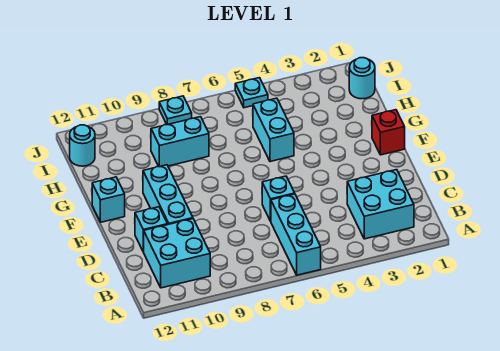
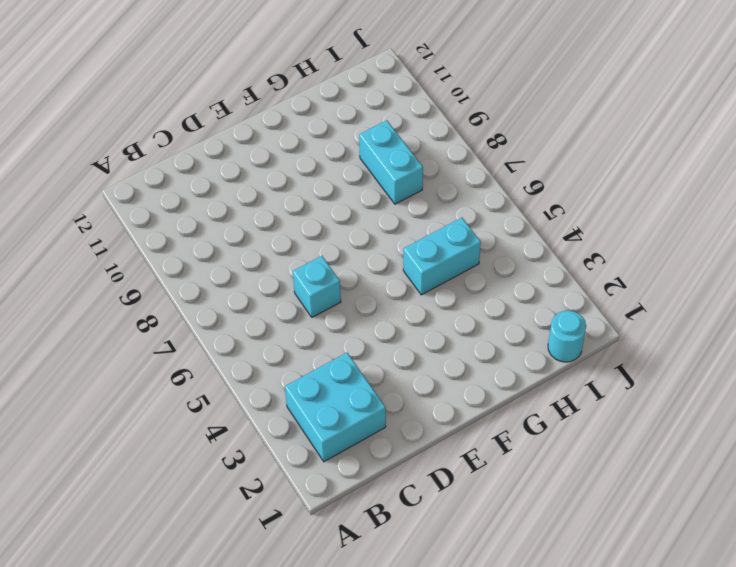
none -> cyan 1x3 brick [271,194,321,275]
none -> cyan 2x2 brick [144,219,210,288]
none -> cyan 1x3 brick [143,165,193,224]

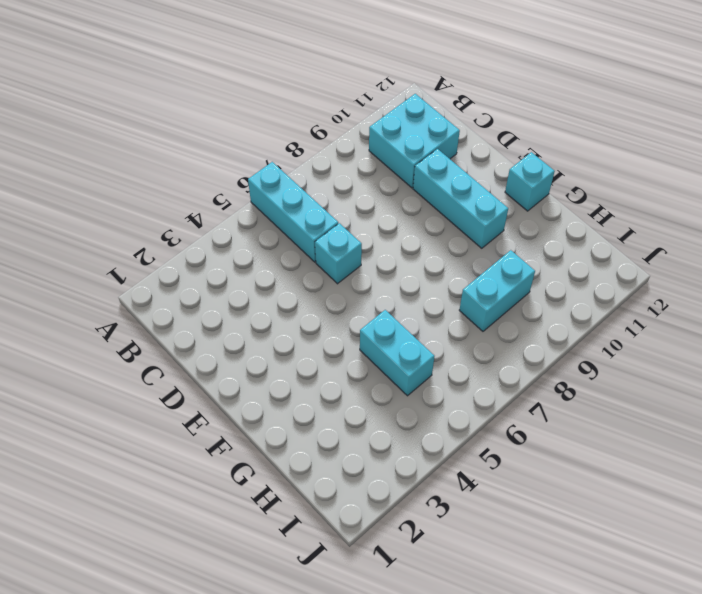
none -> cyan 2x2 brick [347,170,414,239]
none -> cyan 1x1 brick [135,207,168,252]
none -> red 1x1 brick [372,110,405,155]

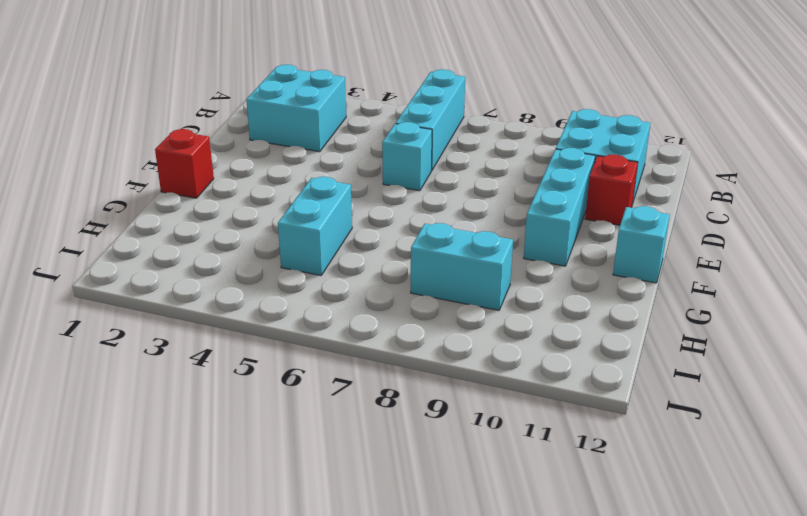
red 1x1 brick [585,154,638,225] -> cyan 1x1 brick [135,207,168,252]
none -> cyan 1x1 round brick [349,58,375,99]
none -> cyan 1x1 round brick [70,125,95,166]
none -> cyan 1x1 plate [235,78,268,108]

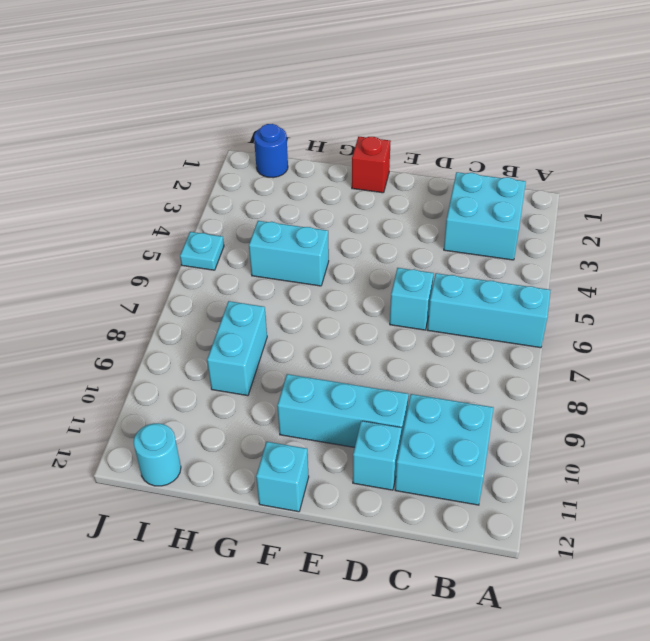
blue 1x1 round brick [254,124,288,178] -> cyan 1x1 round brick [349,58,375,99]
none -> cyan 1x1 plate [159,96,192,125]

